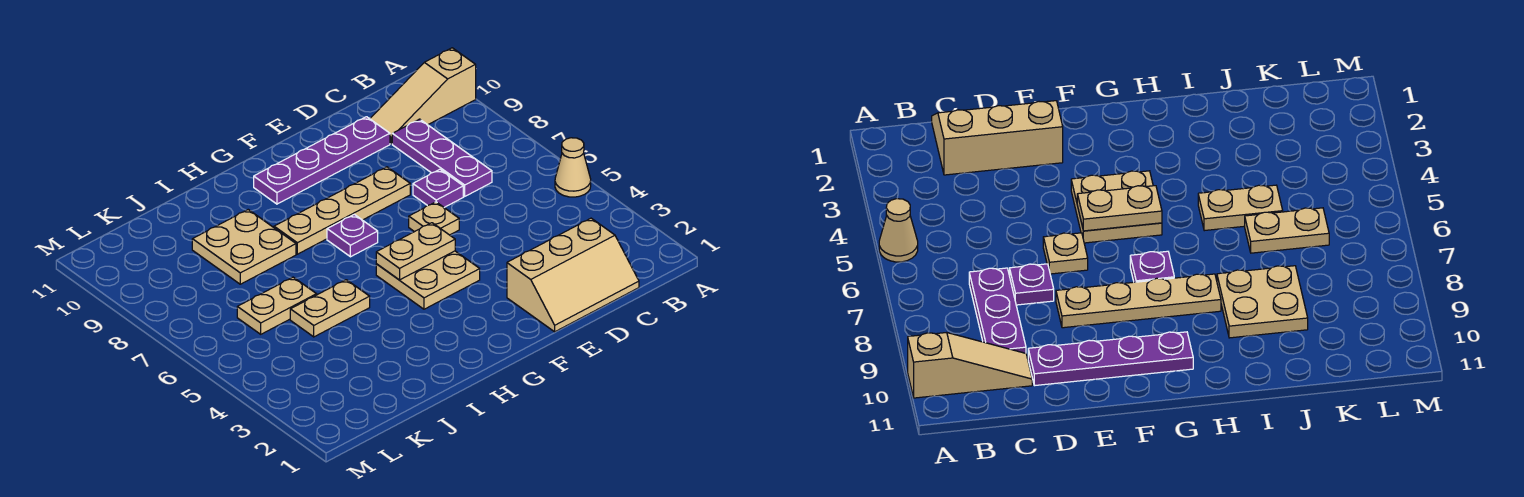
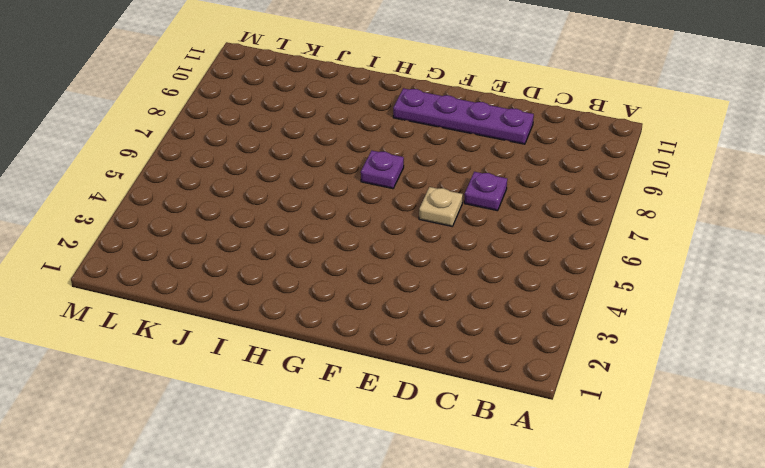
none -> tan 1x1 cone [555,138,591,197]
none -> tan 1x3 slope [370,48,476,144]
none -> tan 2x3 slope [507,218,639,332]

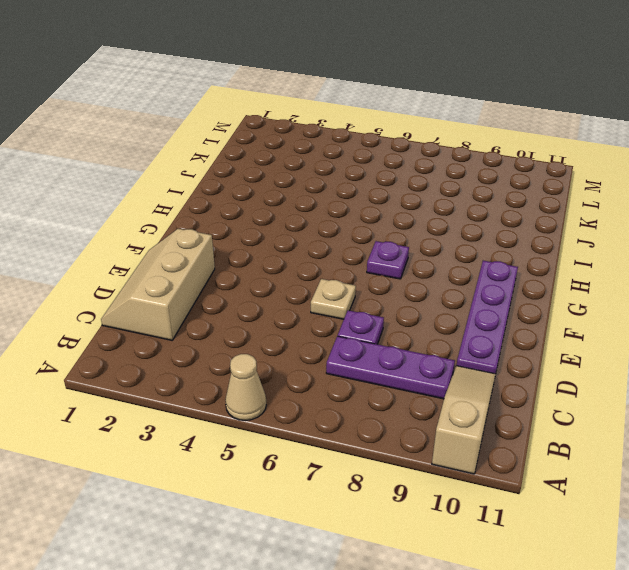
none -> tan 1x4 plate [274,167,410,254]
none -> tan 2x2 plate [376,251,480,309]
none -> tan 1x2 plate [290,280,370,337]

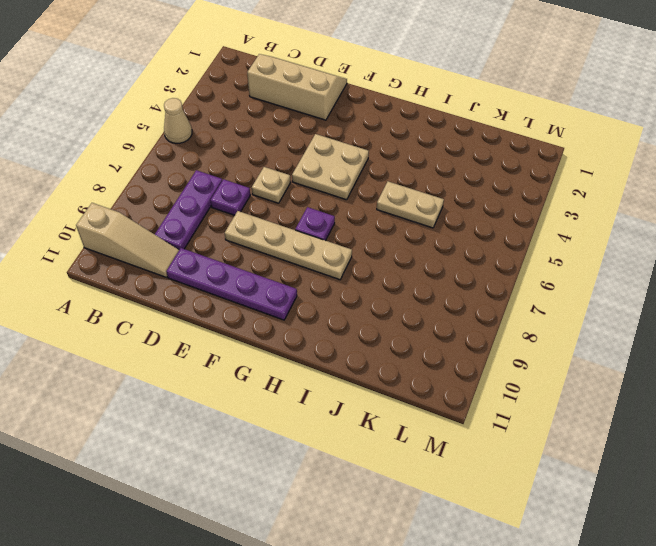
none -> tan 2x2 plate [192,210,296,284]
none -> tan 1x2 plate [237,277,317,334]
none -> tan 1x2 plate [376,223,455,280]

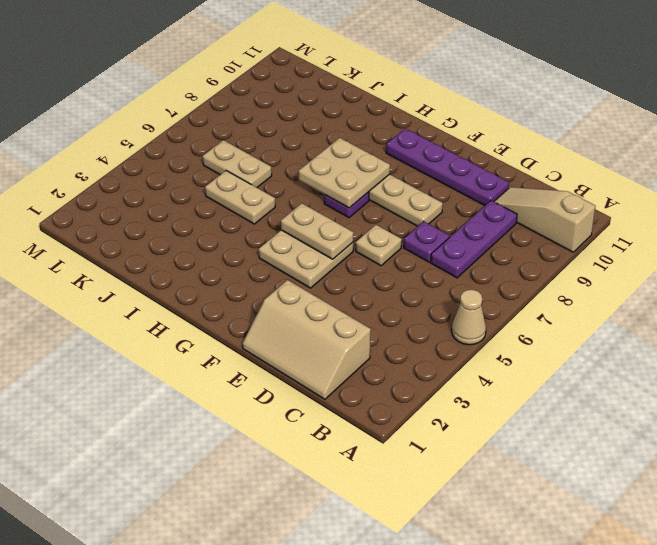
tan 2x2 plate [299,138,390,208] -> tan 2x2 plate moved to [192,210,296,284]

